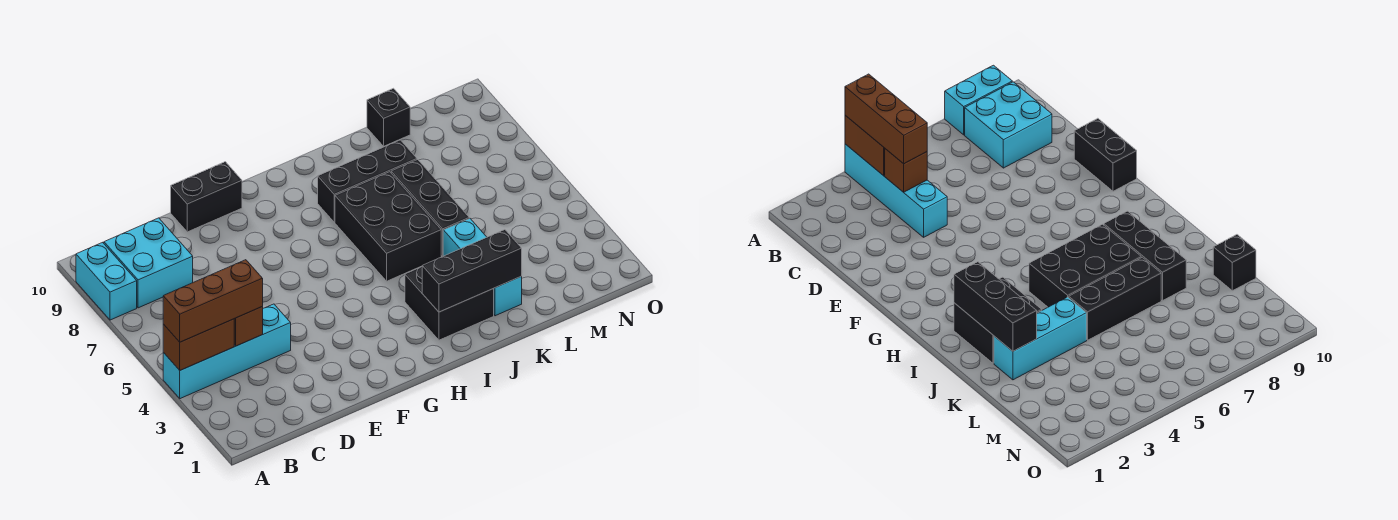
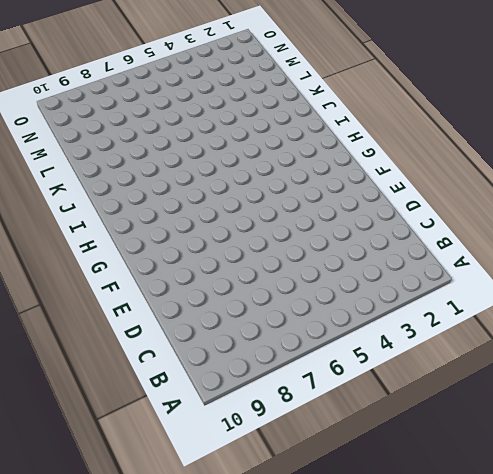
none -> cyan 1x4 brick [163,304,291,399]
none -> cyan 1x2 brick [76,242,137,320]
none -> cyan 2x2 brick [104,218,193,308]

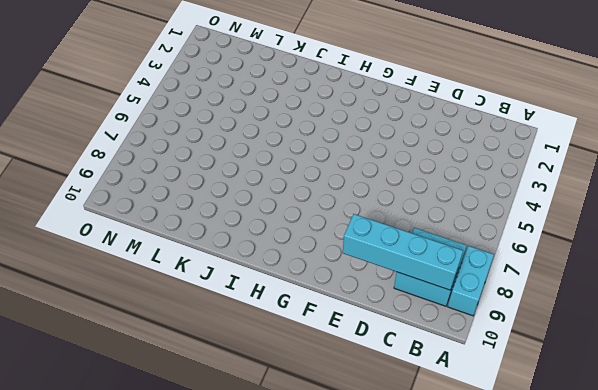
cyan 1x4 brick [343,214,463,290] -> cyan 1x4 brick moved to [163,304,291,399]
none -> black 1x2 brick [171,162,242,232]
none -> black 2x2 brick [405,267,494,340]
none -> black 2x3 brick [335,172,441,281]

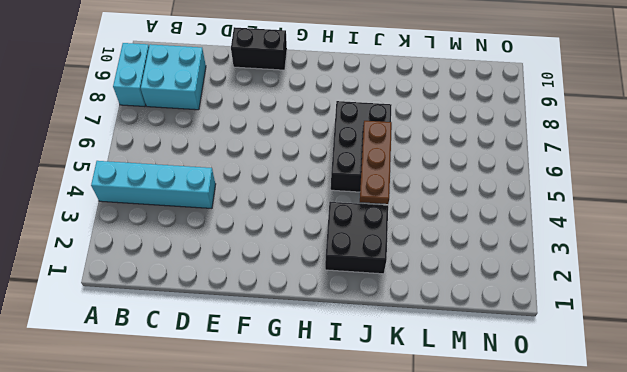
brown 1x3 plate [360,121,392,204] -> none
none -> black 1x3 brick [318,140,417,222]
none -> cyan 1x3 brick [443,218,522,316]
none -> black 1x3 brick [391,160,469,256]

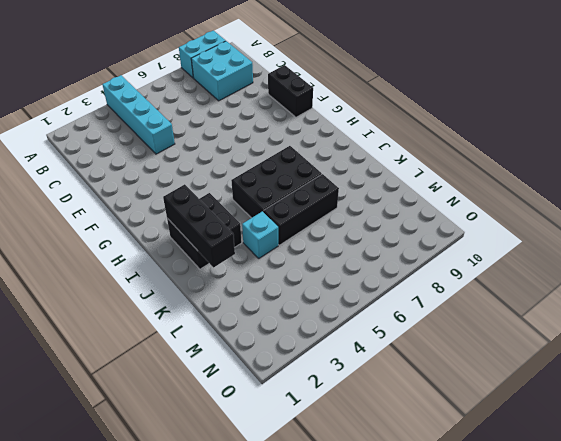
cyan 1x1 brick [242,211,278,258] -> cyan 1x3 brick [443,218,522,316]
none -> black 1x3 brick [318,140,417,222]
none -> black 1x1 brick [367,88,410,146]
none -> brown 1x2 brick [163,319,234,370]

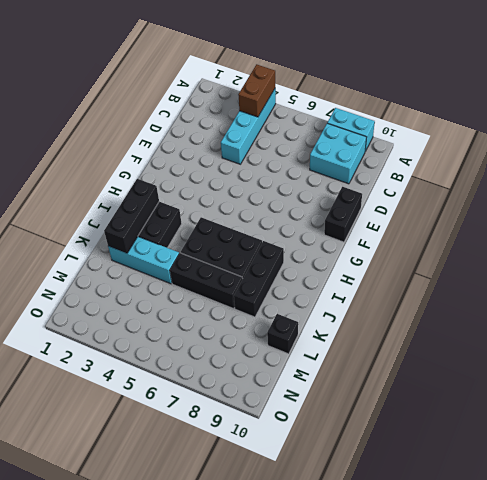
none -> brown 1x1 brick [234,307,263,346]
none -> brown 1x3 brick [163,260,263,342]

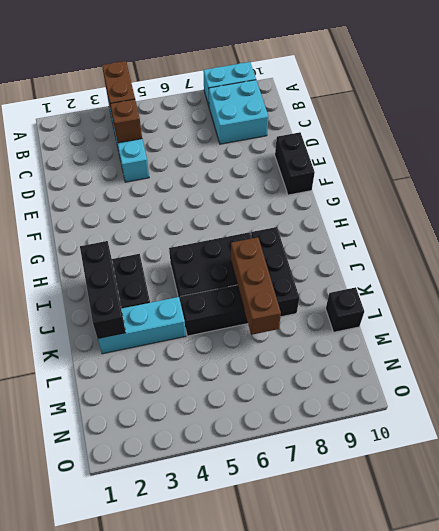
brown 1x3 brick [231,237,281,335] -> brown 1x3 brick moved to [163,260,263,342]

